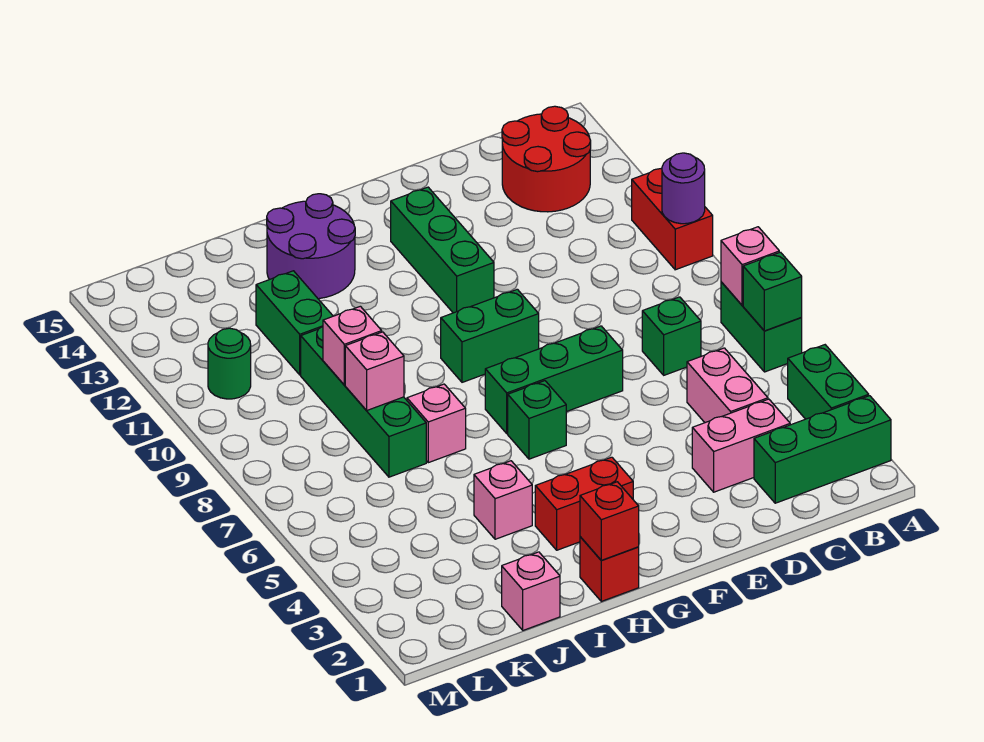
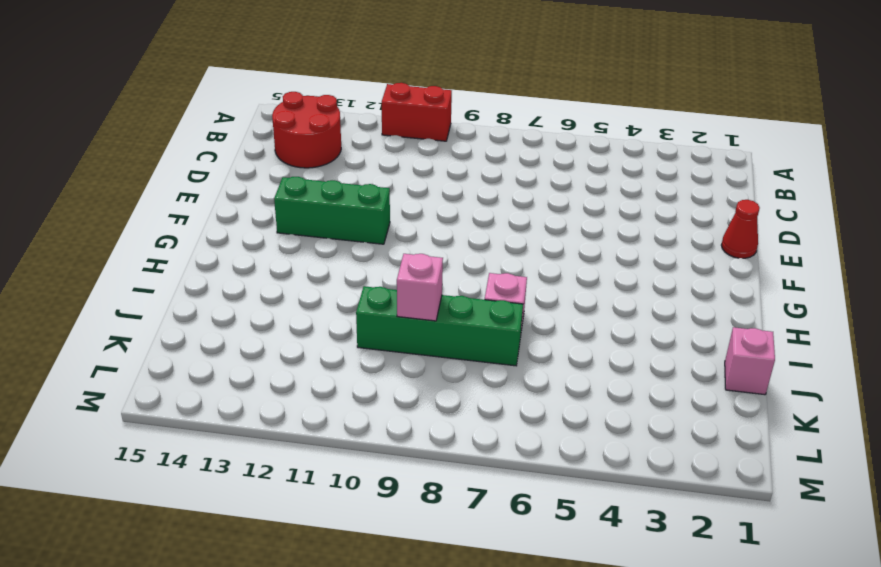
red 1x1 cone [721,200,760,258] -> none
none -> green 1x3 brick [754,396,891,503]
none -> green 1x2 brick [788,345,869,419]
none -> green 1x2 brick [721,282,802,372]

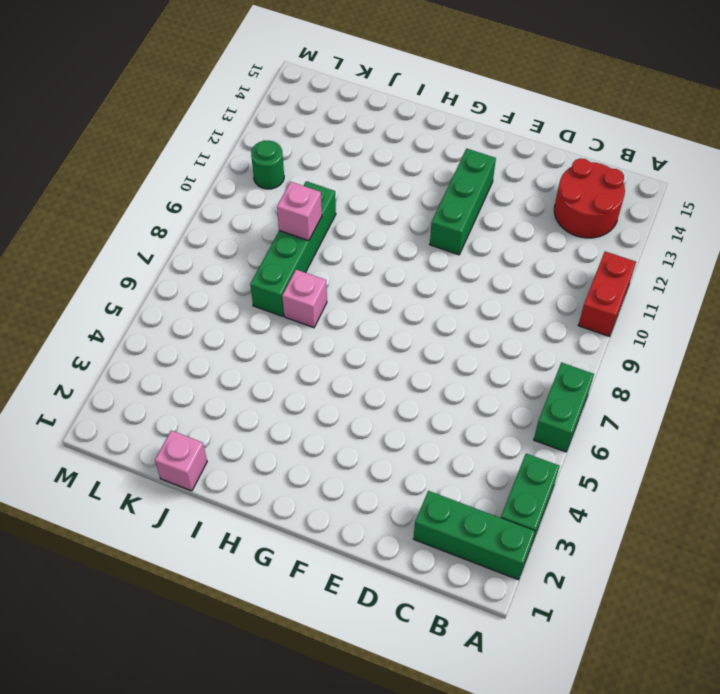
none -> pink 1x2 brick [692,399,790,492]
none -> pink 1x2 brick [687,348,768,423]
none -> green 1x1 brick [642,297,701,375]

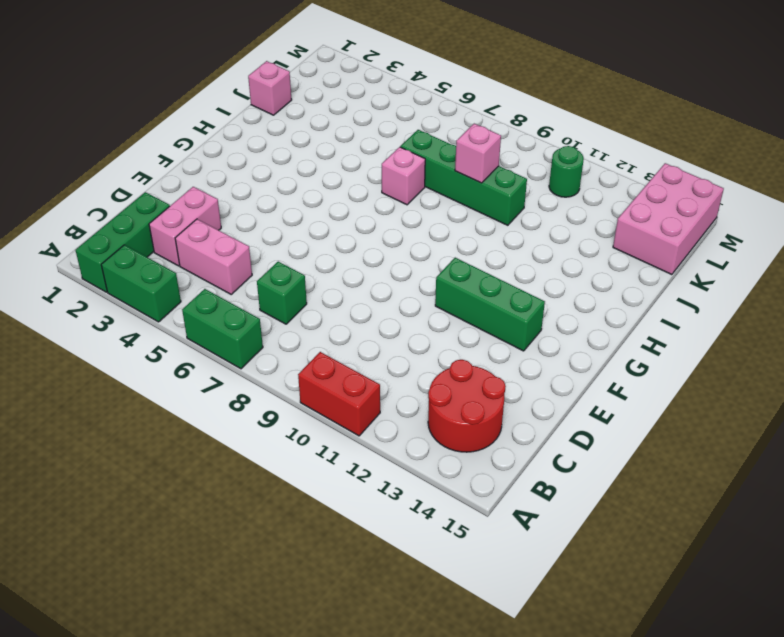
pink 2x3 brick [613,163,724,275] -> none
none -> green 1x3 brick [485,326,623,433]
none -> green 1x2 brick [441,289,539,382]
none -> red 1x2 brick [535,457,633,550]

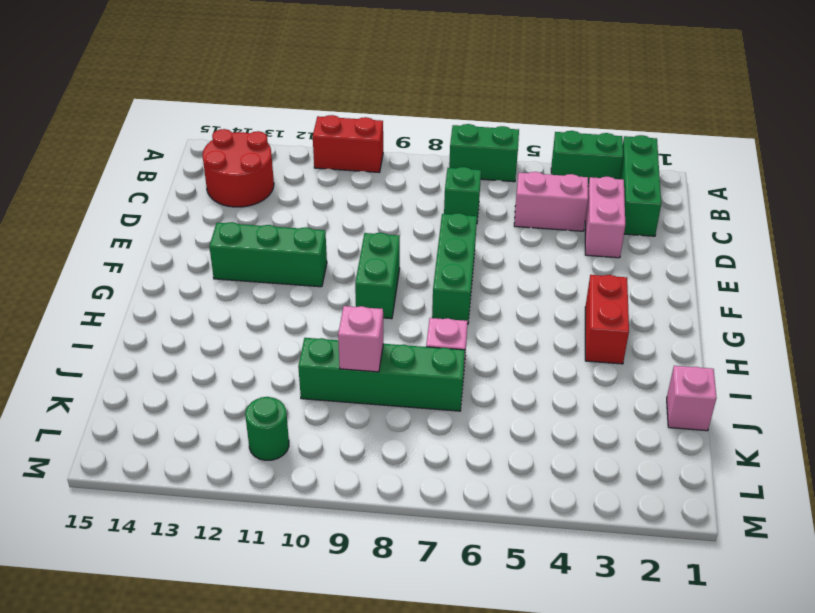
none -> green 1x1 brick [508,381,566,459]
none -> red 1x1 brick [580,537,639,601]
none -> purple 2x2 round brick [267,194,355,299]

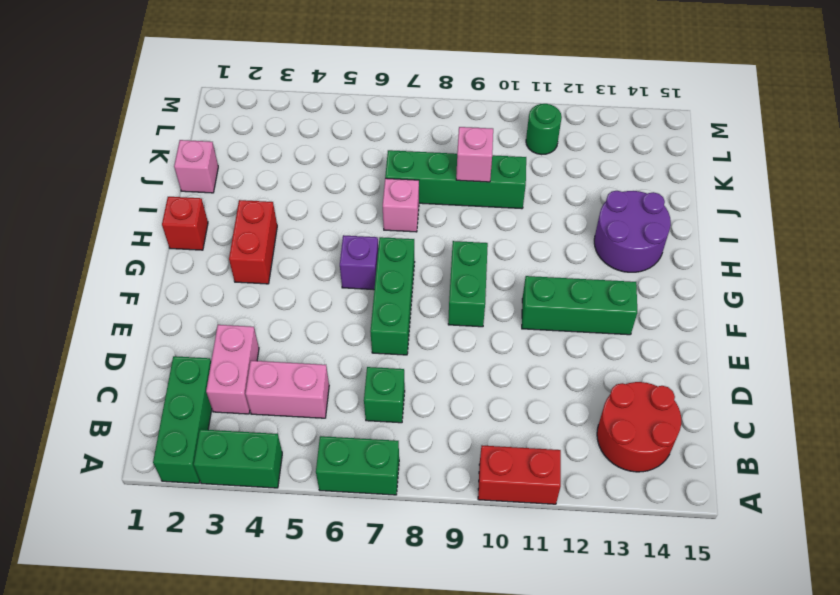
purple 1x1 brick [340,235,378,290] -> green 1x1 brick [508,381,566,459]
none -> pink 1x1 brick [474,461,532,539]
none -> green 1x2 brick [256,271,333,375]
none -> green 1x1 brick [743,252,802,331]

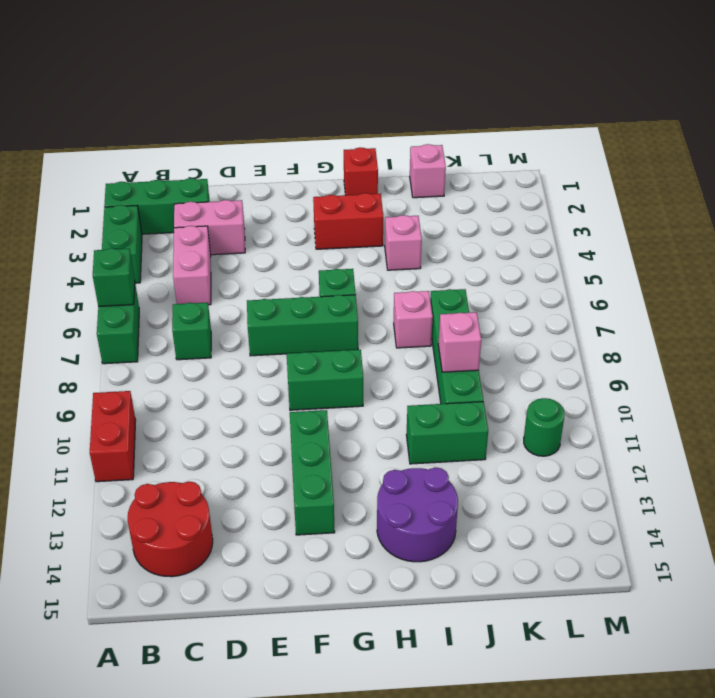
green 1x2 brick [406,402,488,464] -> green 1x2 brick turned to [256,271,333,375]
none -> pink 1x1 brick [721,227,779,305]
none -> purple 1x1 round brick [662,153,705,224]
none -> red 1x1 brick [580,482,639,560]

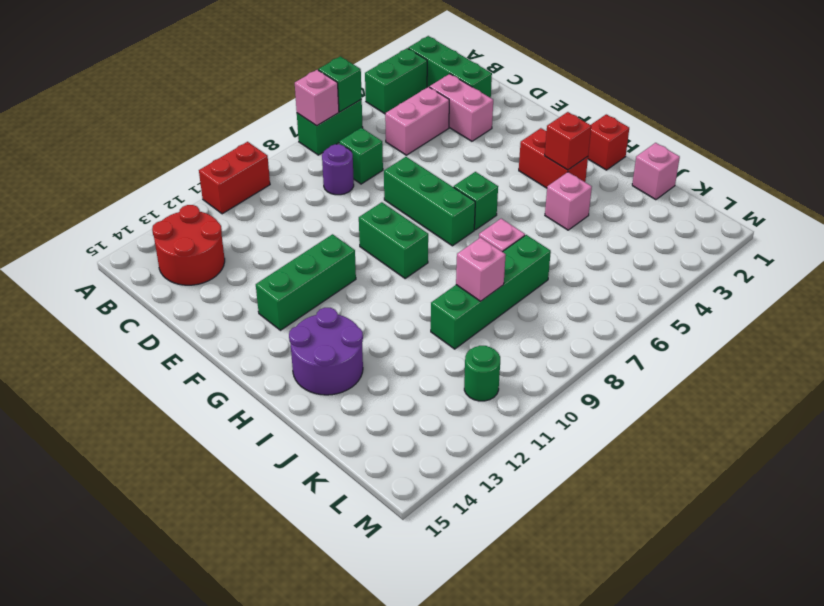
purple 1x1 round brick [322,144,354,195] -> purple 1x1 round brick moved to [662,153,705,224]
red 1x1 brick [545,112,591,170] -> red 1x1 brick moved to [580,482,639,560]
none -> green 1x2 brick [256,271,333,375]
none -> pink 1x1 brick [345,332,404,410]

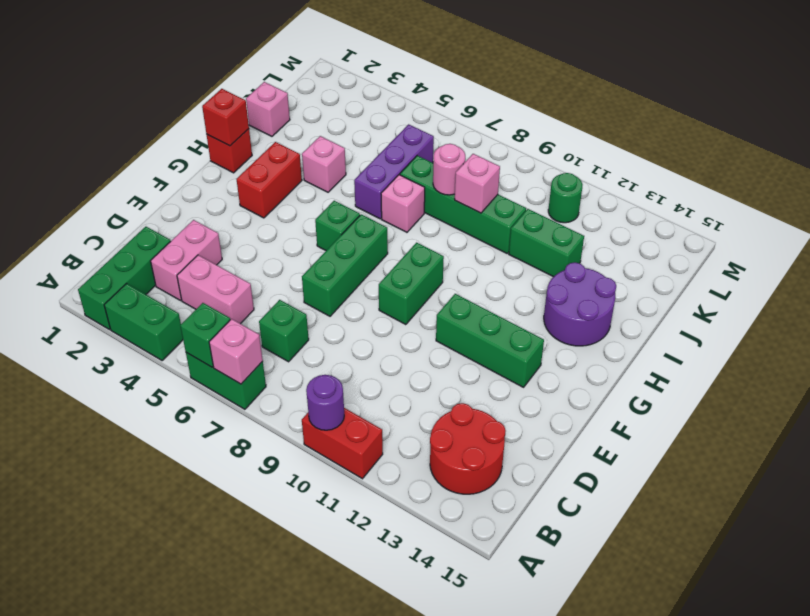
purple 1x3 brick [354,124,434,219] -> none
pink 1x1 round brick [433,144,465,195] -> pink 1x1 brick [345,332,404,410]

